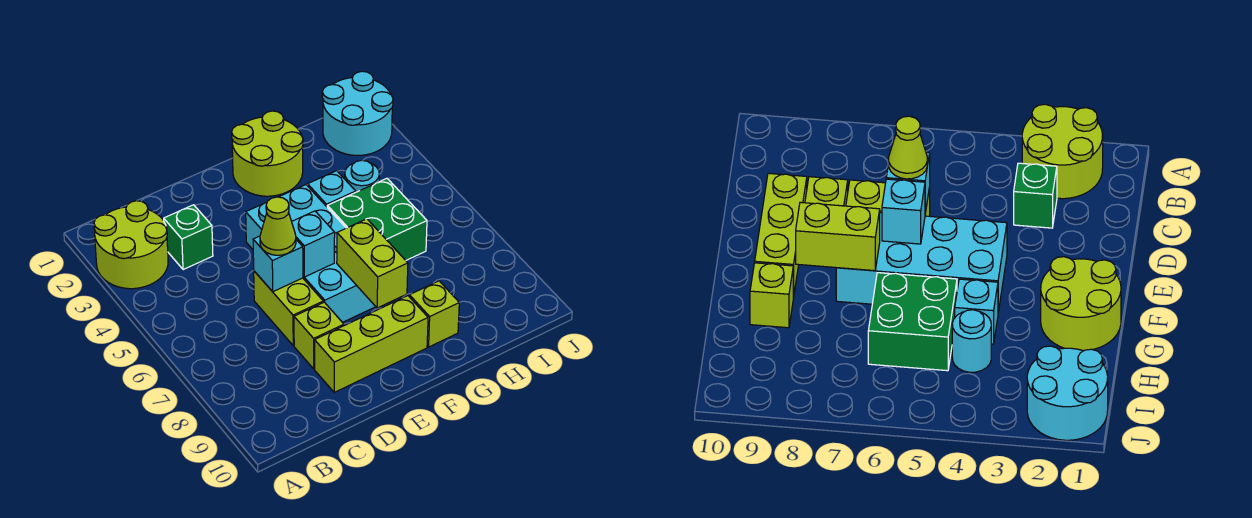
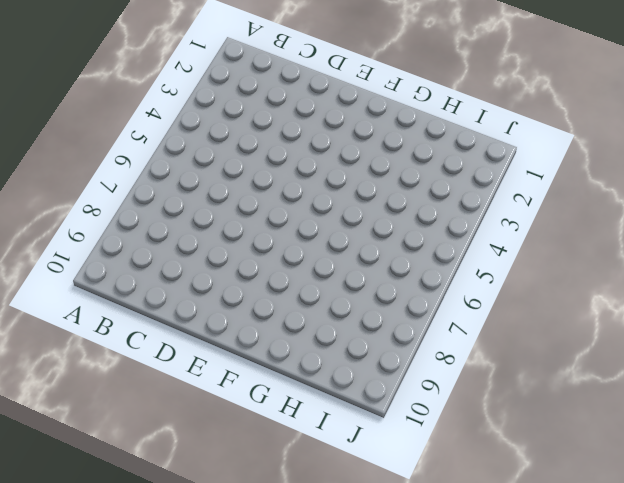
none -> lime 2x2 round brick [94,201,168,289]
none -> green 1x1 brick [164,205,213,270]
none -> lime 1x2 brick [254,271,323,346]

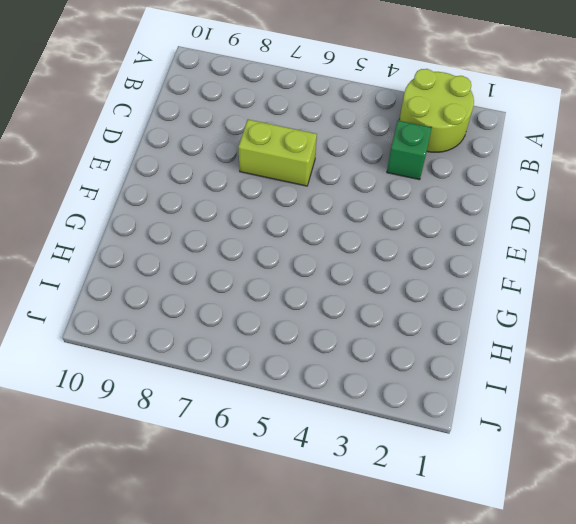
none -> lime 1x1 brick [294,302,344,369]
none -> lime 1x3 brick [315,296,428,392]
none -> cyan 2x4 brick [246,185,376,322]

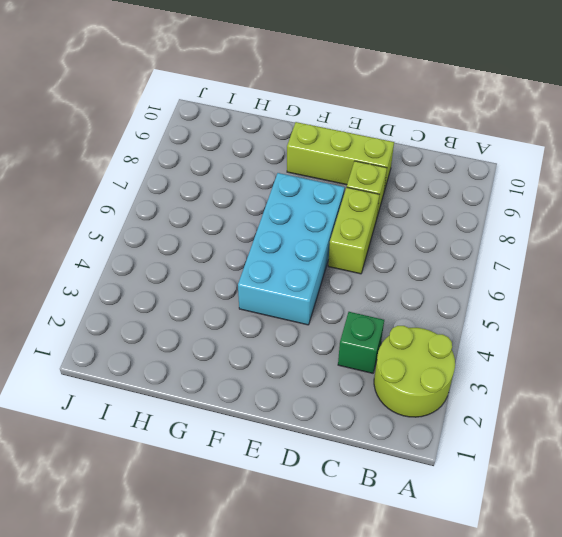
none -> lime 2x2 round brick [232,111,303,196]
none -> cyan 1x1 brick [308,171,356,207]
none -> green 2x2 brick [327,178,427,260]

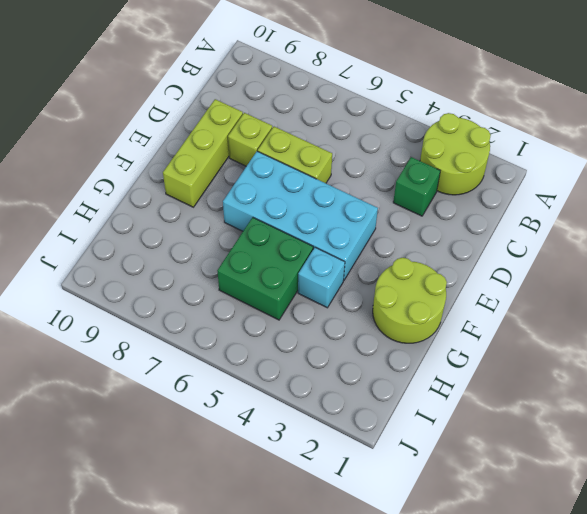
none -> lime 1x1 brick [409,281,459,347]
none -> cyan 1x1 round brick [345,160,379,192]
none -> cyan 2x2 round brick [322,71,393,155]

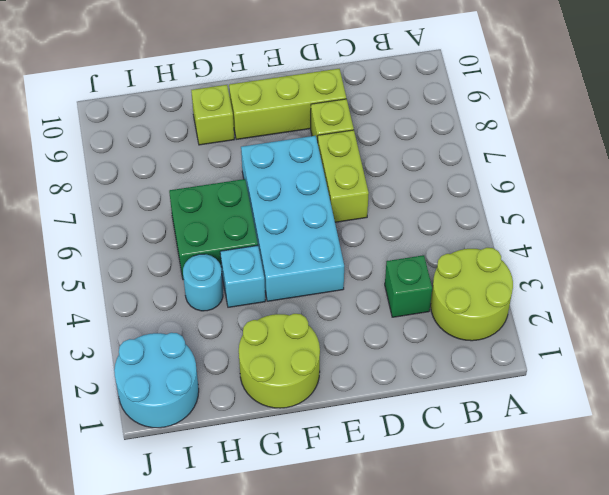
none -> cyan 1x1 brick [253,236,303,292]
none -> cyan 1x1 brick [292,211,335,277]
none -> lime 1x2 brick [337,219,408,308]

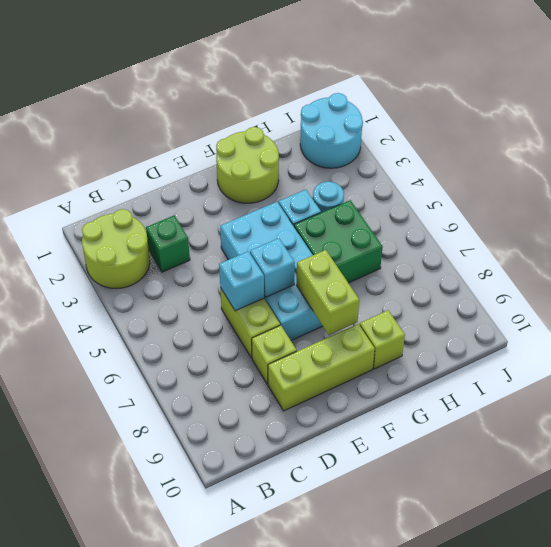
none -> lime 1x1 cone [260,197,296,255]

